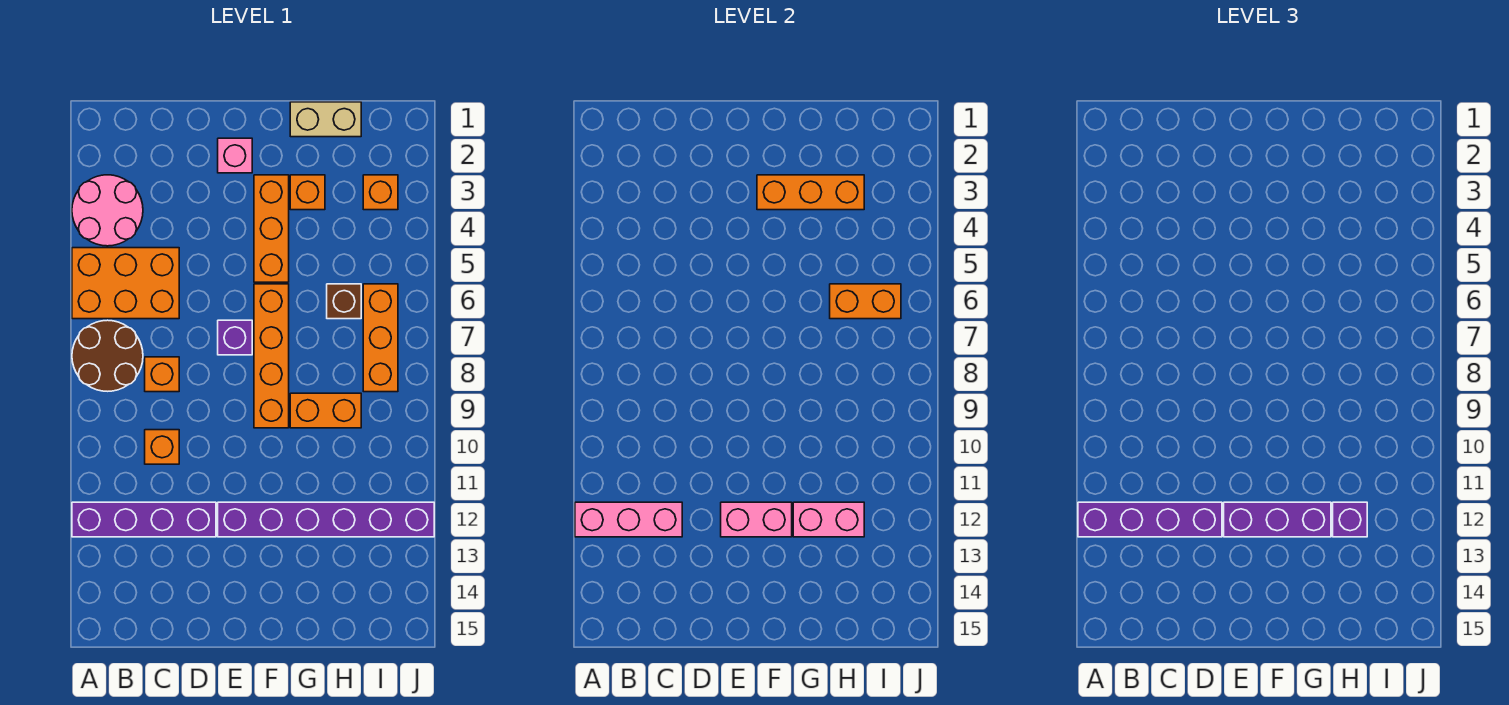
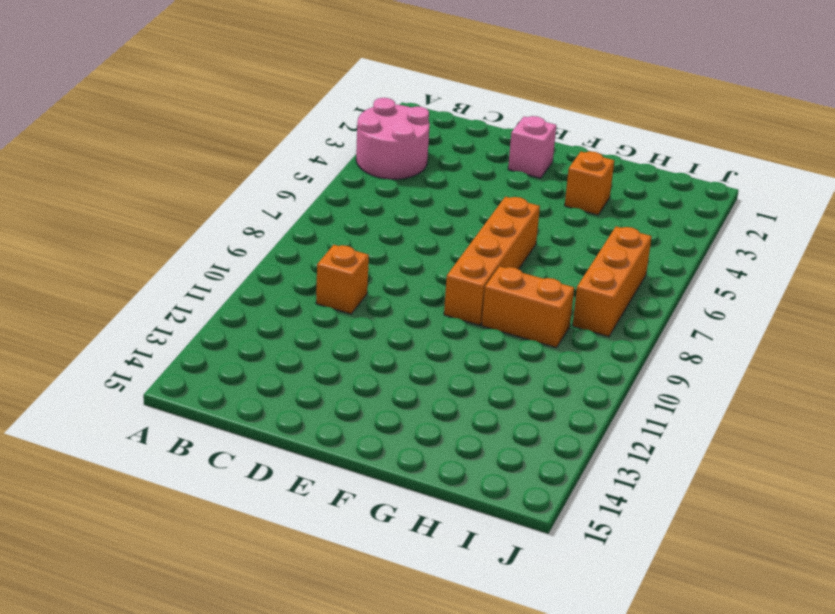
none -> orange 2x3 brick [72,248,179,319]
none -> brown 2x2 round brick [72,320,143,391]
none -> purple 1x4 brick [72,502,216,537]

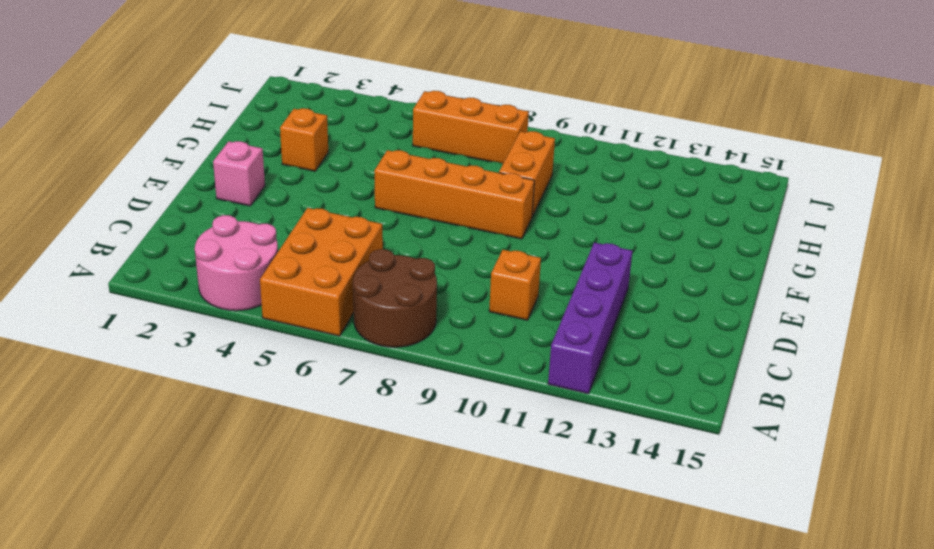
none -> orange 1x1 brick [145,357,179,392]
none -> purple 1x1 brick [218,320,252,355]
none -> purple 1x6 brick [218,502,434,537]

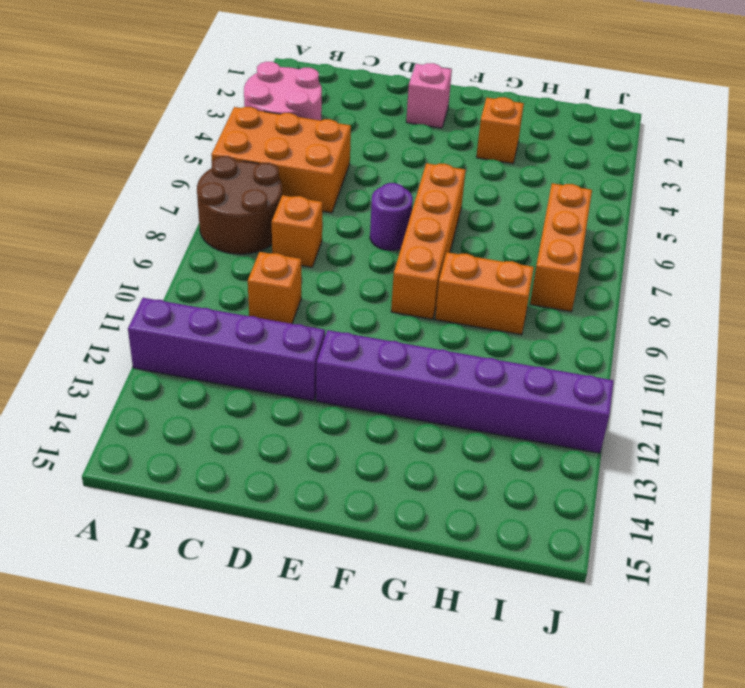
purple 1x1 round brick [370,183,413,251] -> purple 1x1 brick [218,320,252,355]
none -> orange 1x3 brick [254,175,289,282]
none -> tan 1x2 brick [290,102,361,137]
none -> brown 1x1 brick [327,284,361,319]

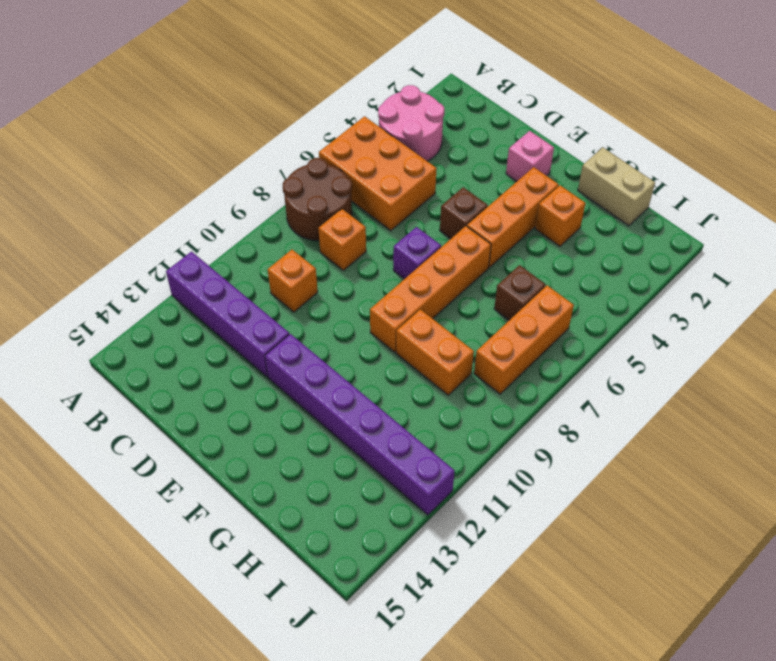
brown 1x1 brick [440,187,488,239] -> none
none -> orange 1x1 brick [363,175,398,210]
none -> pink 1x3 brick [575,502,682,537]
none -> pink 1x2 brick [721,502,792,537]

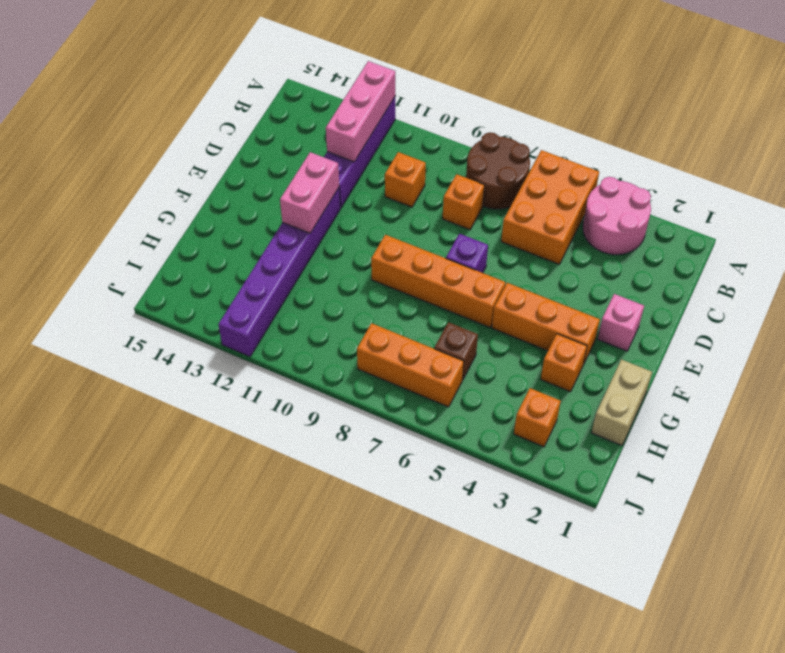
none -> orange 1x2 brick [290,393,361,428]
none -> orange 1x3 brick [757,175,864,210]
none -> pink 1x2 brick [793,502,864,537]

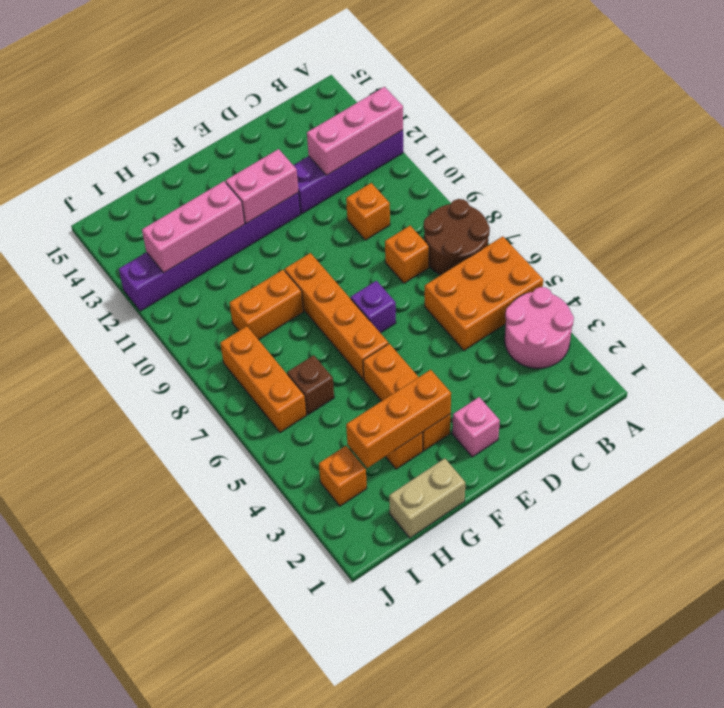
pink 1x3 brick [142,181,245,273] -> pink 1x2 brick [793,502,864,537]
none -> orange 1x2 brick [830,284,901,319]
none -> purple 1x4 brick [1078,502,1222,537]
none -> purple 1x3 brick [1224,502,1331,537]

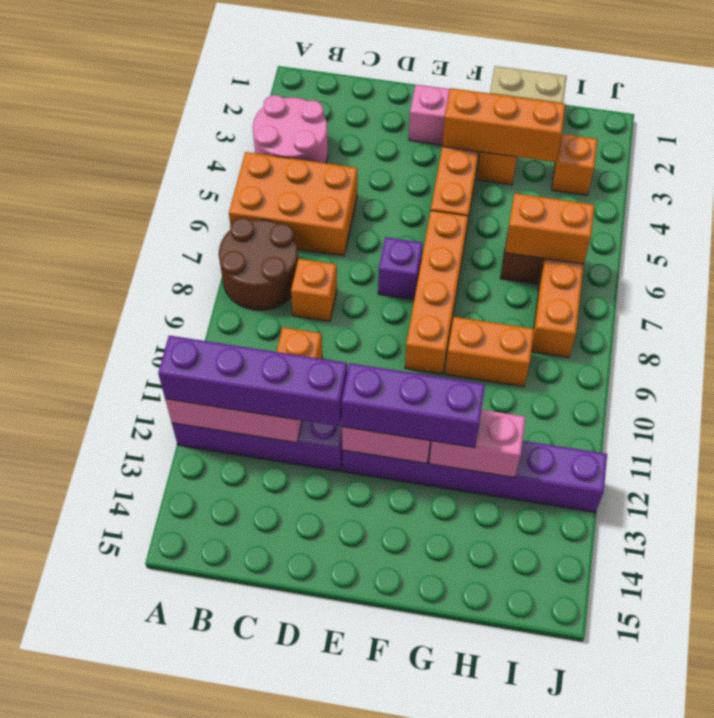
none -> purple 1x1 brick [1333,502,1367,537]

